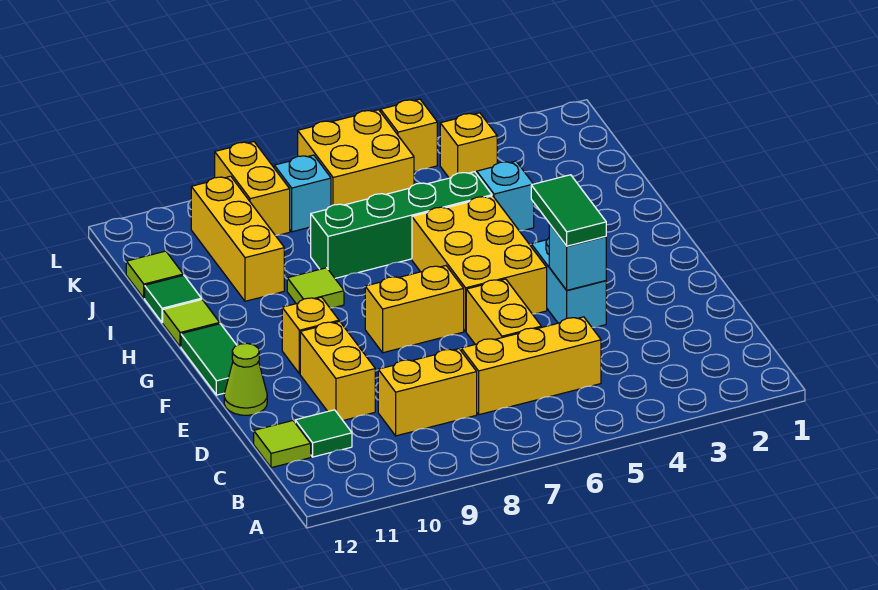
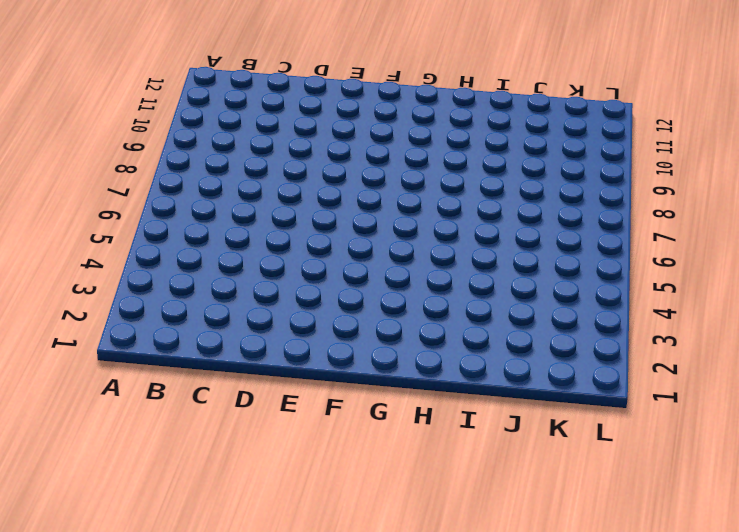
none -> yellow 1x3 brick [461,317,601,415]
none -> yellow 1x2 brick [378,349,477,436]
none -> green 1x1 tile [295,410,352,457]

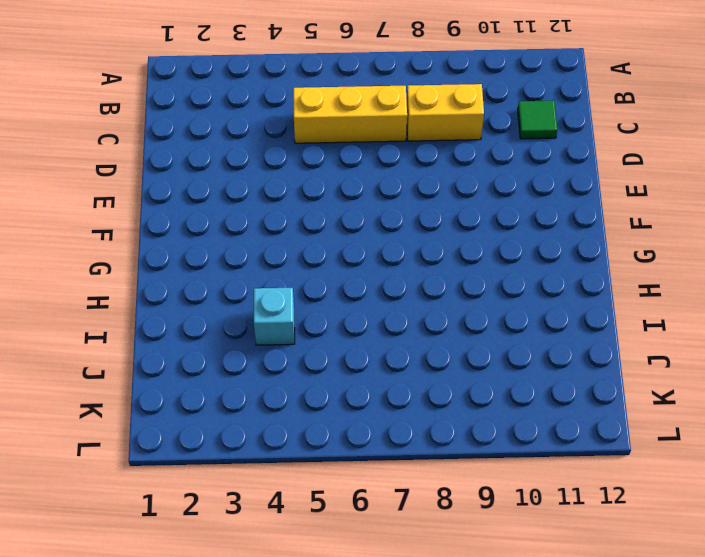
none -> lime 1x1 tile [254,421,311,468]
none -> yellow 1x2 brick [466,279,541,344]
none -> yellow 1x2 brick [300,321,375,420]

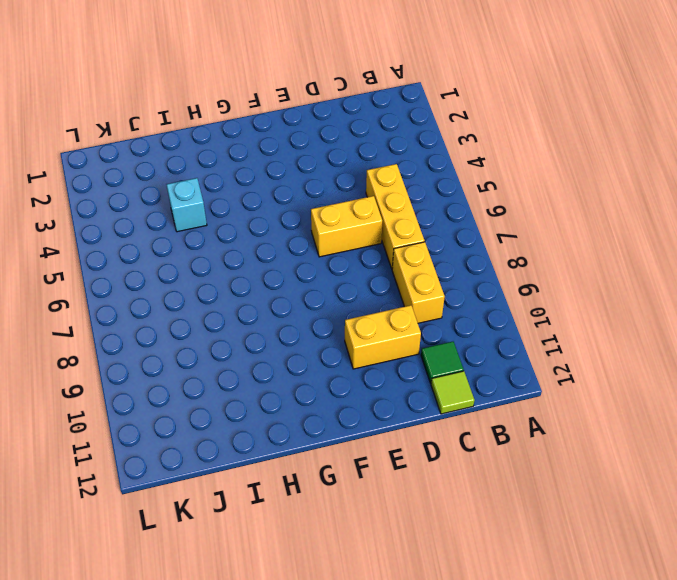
none -> cyan 1x2 brick [531,238,606,328]
none -> lime 1x1 cone [224,343,267,415]
none -> yellow 2x3 brick [412,196,547,331]

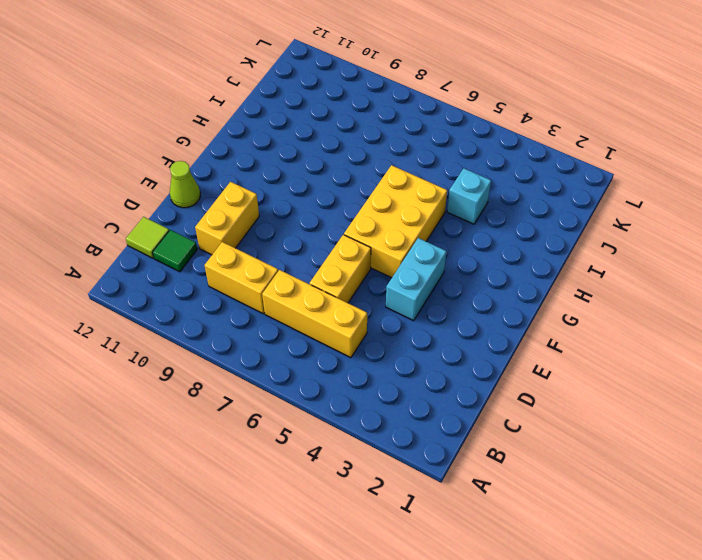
none -> yellow 1x2 brick [365,266,464,353]
none -> yellow 1x1 brick [282,297,339,374]
none -> green 1x2 tile [181,324,237,395]

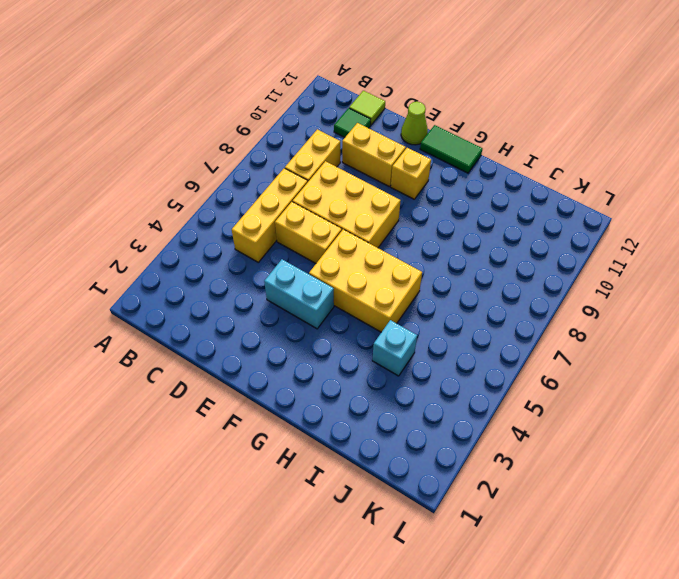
yellow 2x3 brick [293,161,401,248] -> yellow 1x2 brick [365,266,464,353]
none -> lime 1x1 tile [287,268,344,308]
none -> lime 1x1 tile [163,300,220,347]
none -> green 1x4 brick [311,172,492,278]

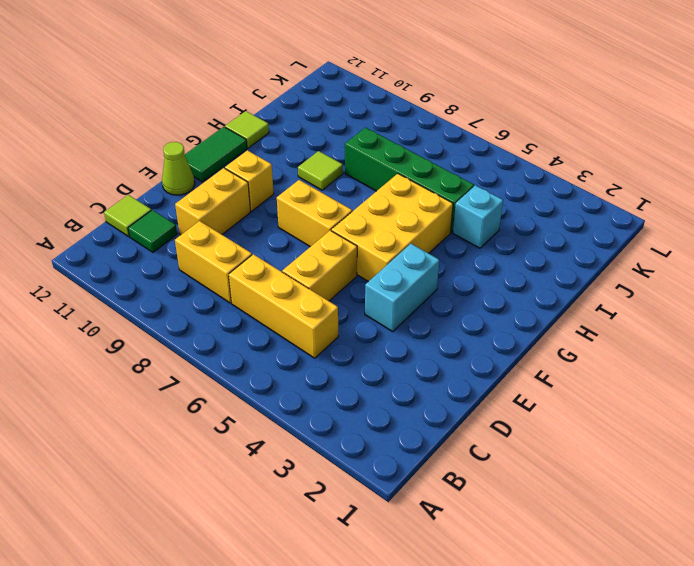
none -> yellow 1x3 brick [191,176,284,301]
none -> green 1x1 tile [145,275,201,323]
none -> lime 1x1 tile [126,251,183,298]

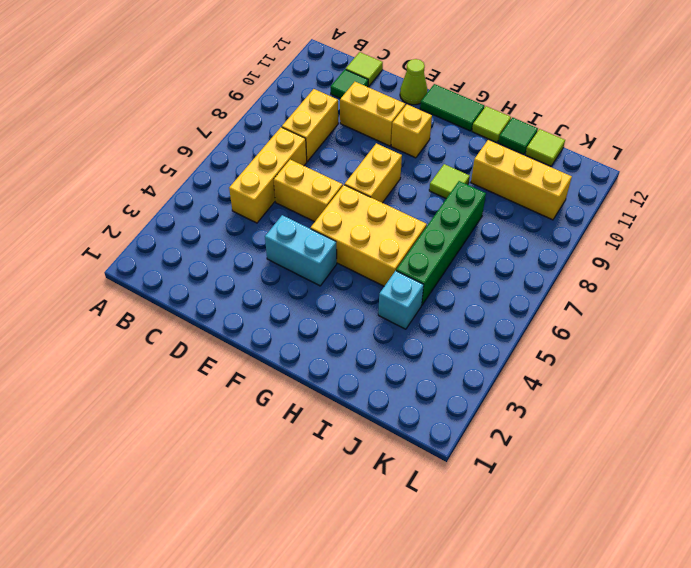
none -> yellow 1x1 brick [440,113,497,178]
none -> yellow 2x2 brick [298,110,414,206]
none -> cyan 1x1 brick [274,155,331,232]

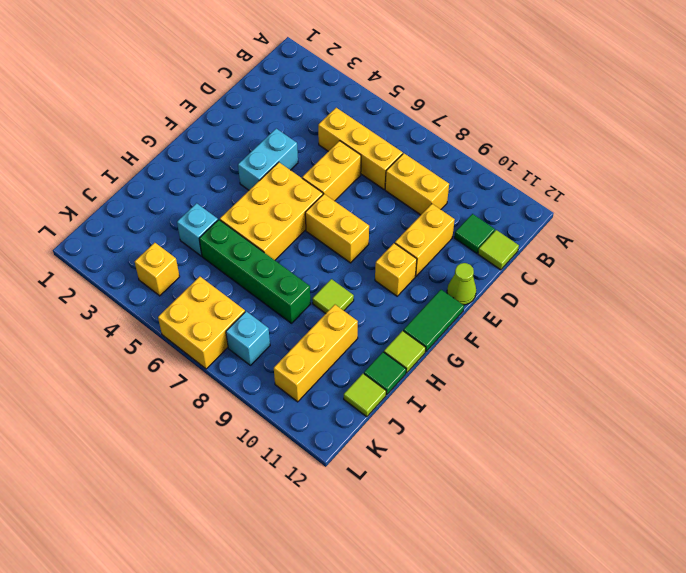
none -> yellow 1x2 brick [215,142,290,235]
none -> yellow 1x1 brick [381,99,437,172]
none -> cyan 1x1 brick [549,224,606,290]

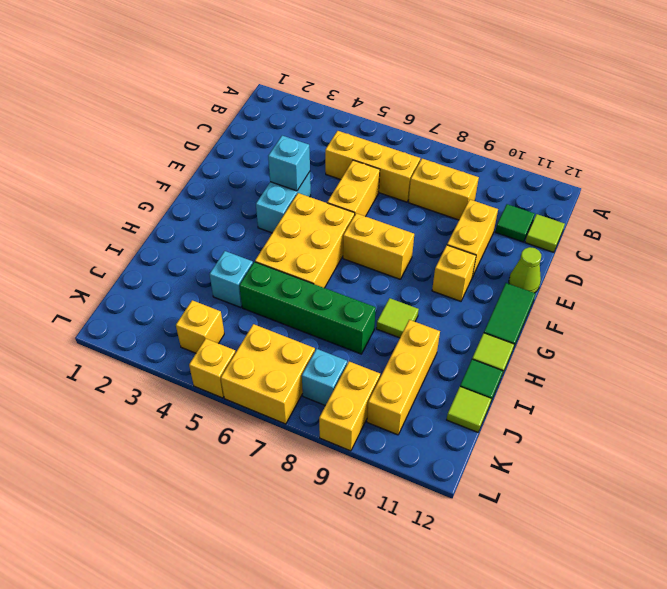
none -> green 1x2 tile [531,175,606,246]

